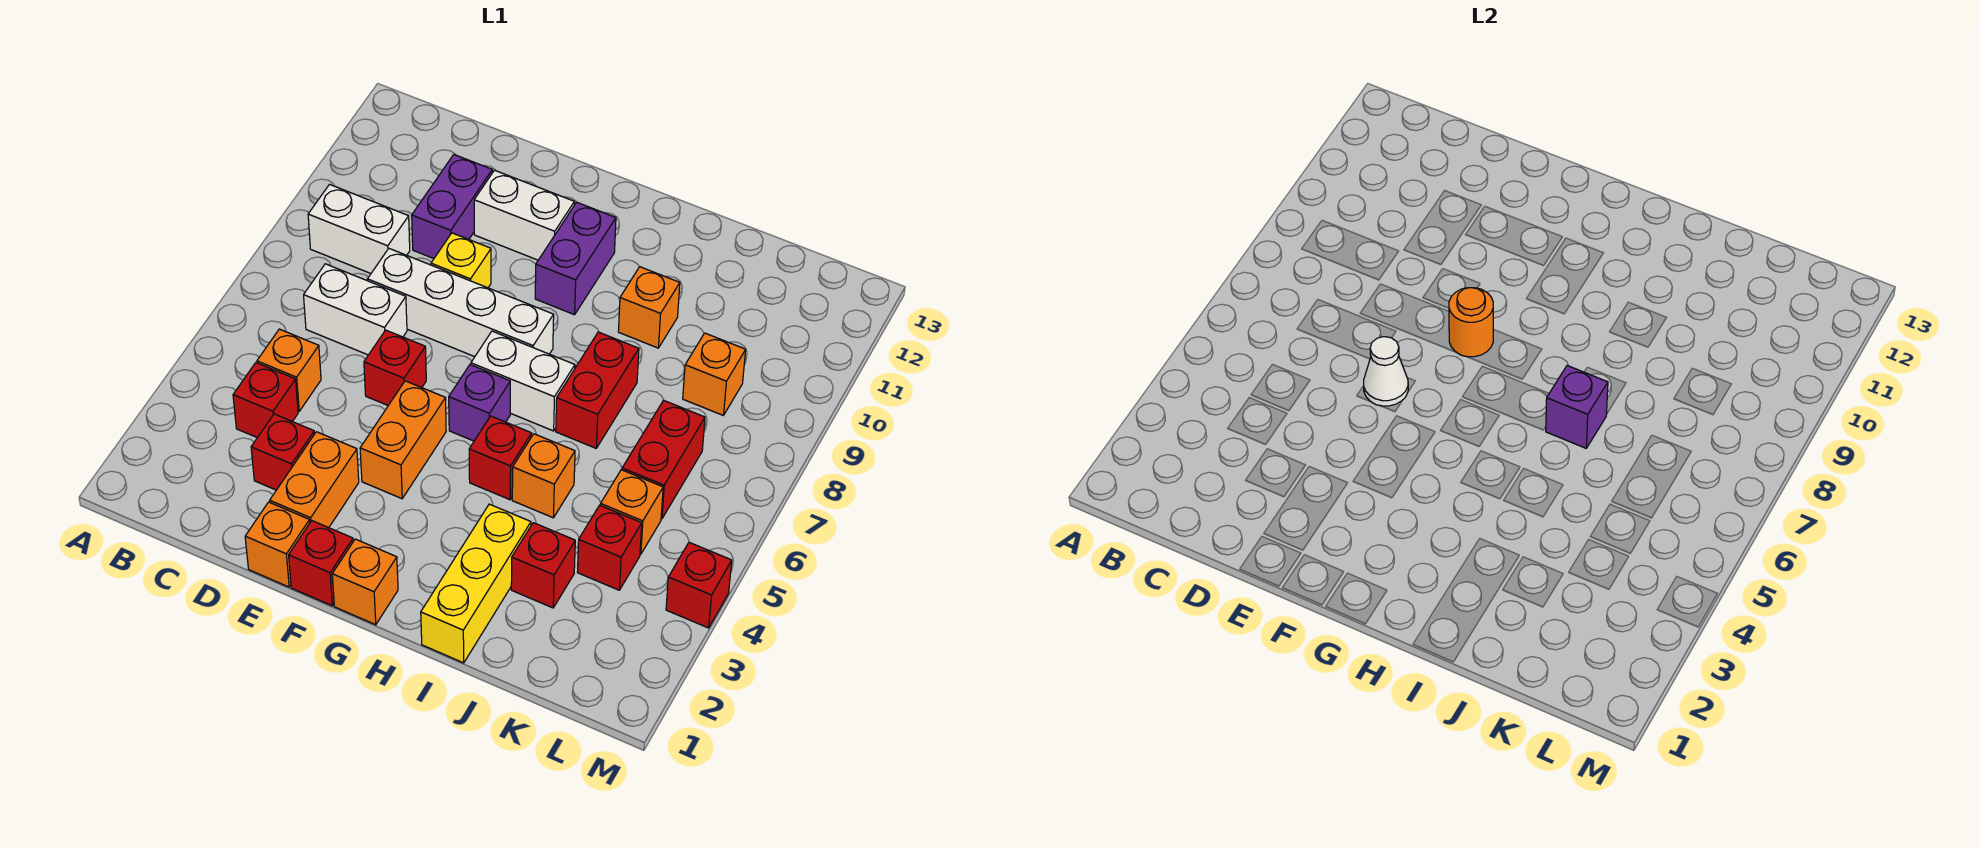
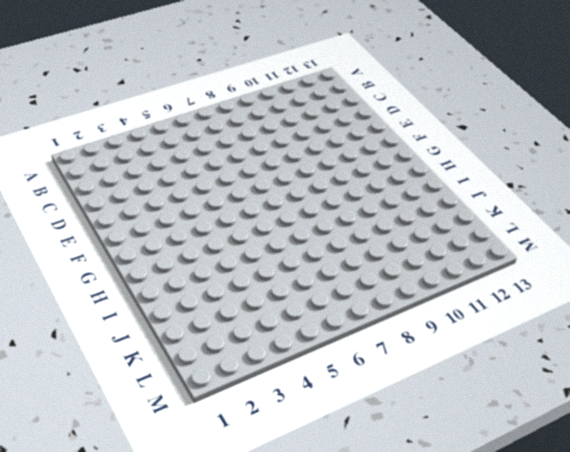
none -> white 1x2 brick [308,184,410,273]
none -> red 1x1 brick [233,363,298,438]
none -> orange 1x1 brick [257,329,321,411]
none -> white 1x2 brick [304,264,407,355]

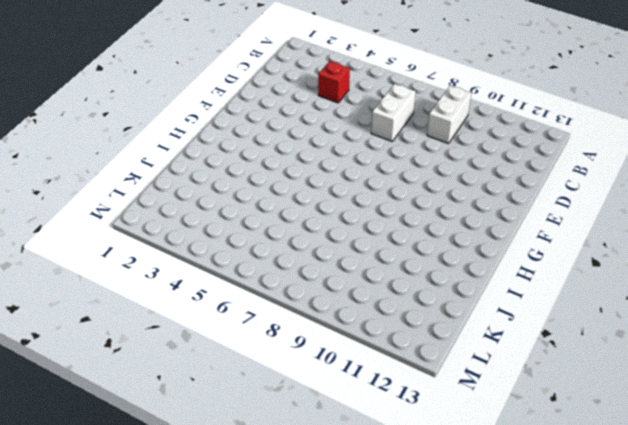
none -> orange 1x1 brick [257,329,321,411]
none -> red 1x1 brick [251,414,314,490]
none -> white 1x4 brick [368,249,554,357]
none -> purple 1x2 brick [412,155,492,259]

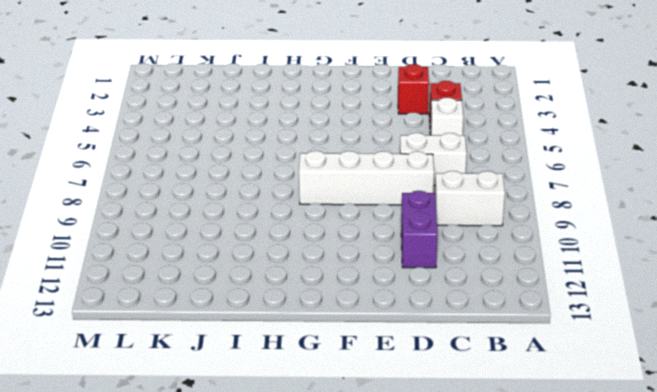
white 1x1 brick [430,97,463,136] -> orange 1x1 brick [257,329,321,411]
none -> orange 1x1 brick [245,502,310,587]
none -> orange 1x2 brick [270,432,359,528]
none -> red 1x1 brick [364,330,426,405]
none -> yellow 1x1 brick [431,233,491,288]

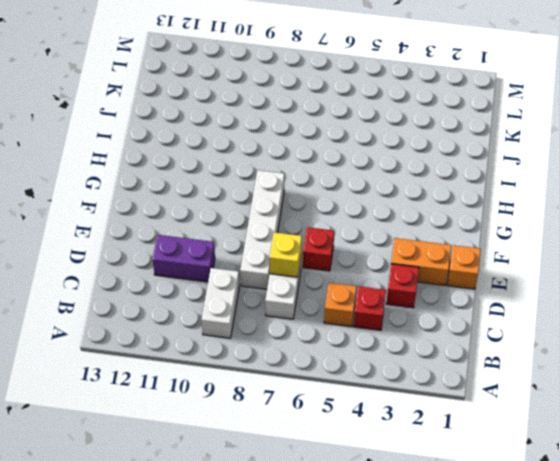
yellow 1x1 brick [269,232,302,277] -> yellow 1x1 brick moved to [431,233,491,288]
none -> white 1x2 brick [474,170,574,260]
none -> red 1x1 brick [289,521,353,606]
none -> orange 1x2 brick [360,381,446,499]
none -> orange 1x1 brick [332,539,398,625]

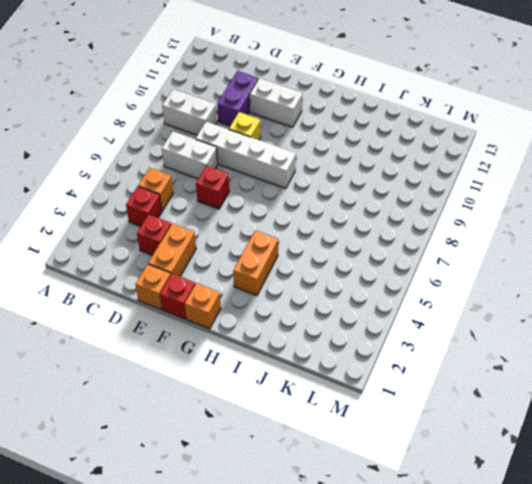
orange 1x2 brick [233,230,278,296] -> orange 1x2 brick moved to [360,381,446,499]
none -> purple 1x1 brick [449,365,510,441]
none -> white 1x2 brick [471,331,575,431]
none -> purple 1x2 brick [535,202,616,315]
none -> red 1x1 brick [469,416,532,500]

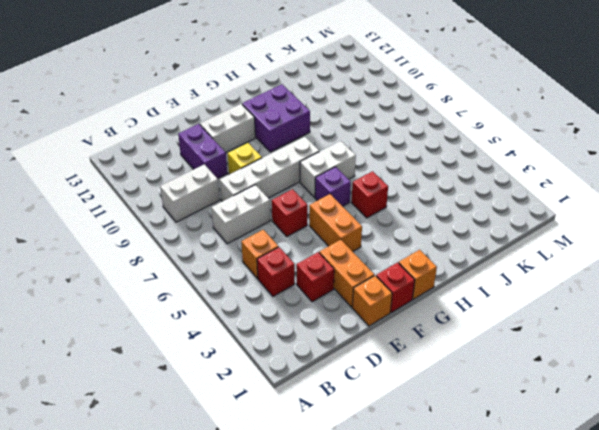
purple 2x2 brick [242,84,310,152] -> purple 1x2 brick [535,202,616,315]
none -> yellow 1x3 brick [421,504,531,663]
none -> orange 1x1 brick [512,434,575,518]
none -> red 1x2 brick [556,332,639,448]
none -> orange 1x1 brick [618,267,680,348]

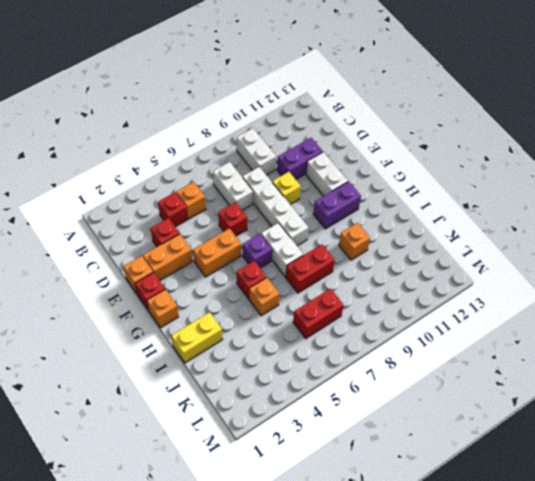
yellow 1x2 brick [171,312,223,363] -> yellow 1x3 brick [421,504,531,663]
none -> red 1x1 brick [511,523,575,608]
none -> red 1x1 brick [577,505,642,590]
none -> orange 1x1 brick [600,470,663,554]
none -> orange 1x1 brick [683,333,746,415]

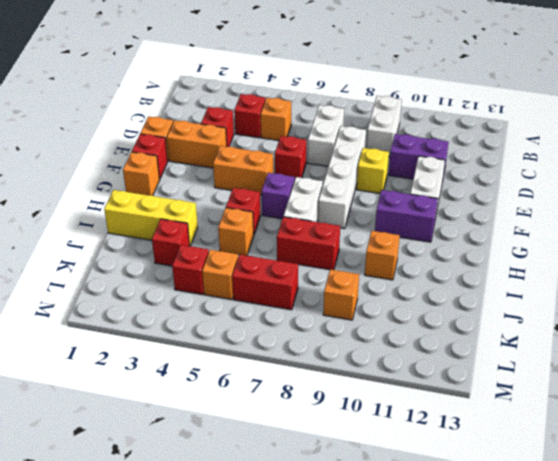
none -> red 1x1 brick [666,542,732,628]
none -> white 1x1 cone [1364,337,1408,406]
none -> orange 1x1 round brick [1449,288,1493,357]
none -> purple 1x1 brick [1546,366,1608,448]

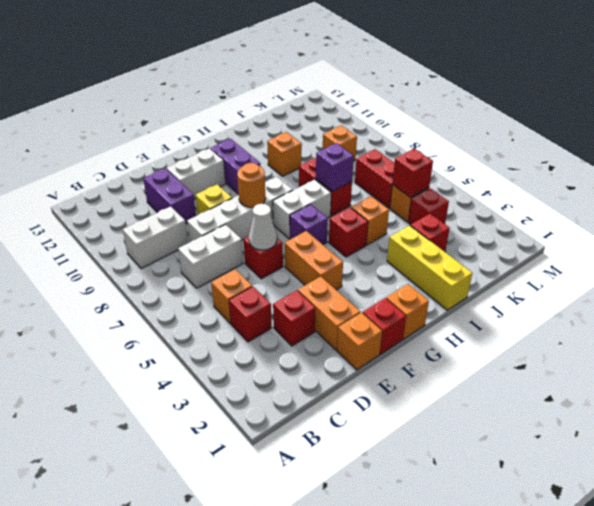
red 1x1 brick [392,149,433,197] -> red 1x1 brick moved to [666,542,732,628]

